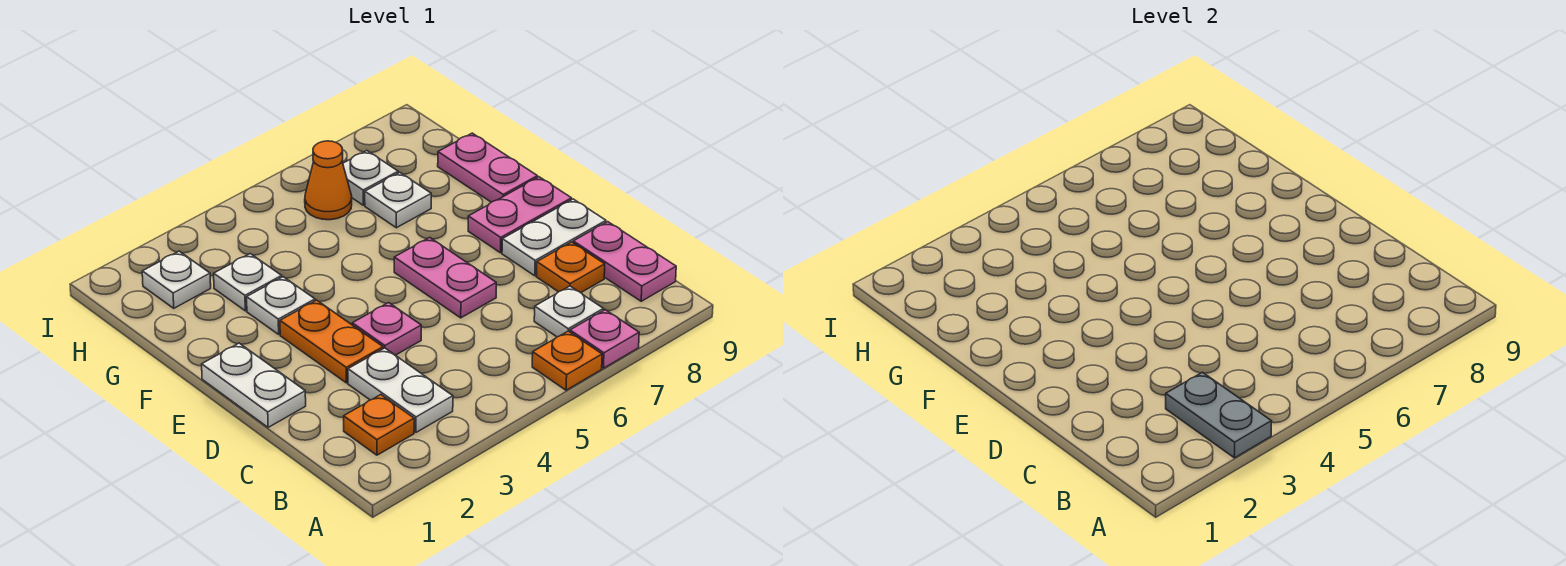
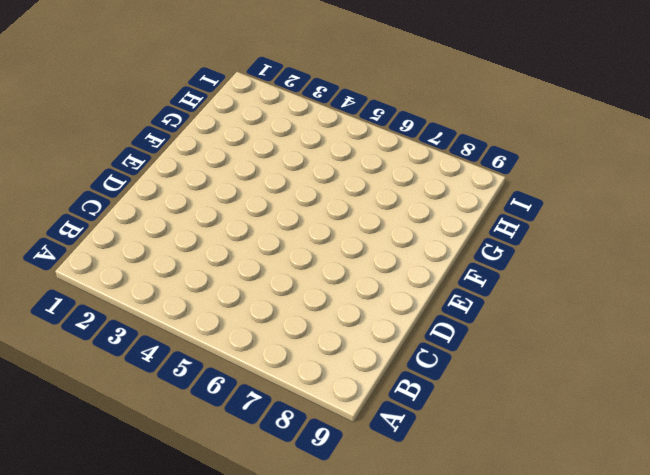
none -> orange 1x1 plate [532,331,602,390]
none -> pink 1x1 plate [570,310,639,368]
none -> orange 1x1 plate [344,395,414,455]

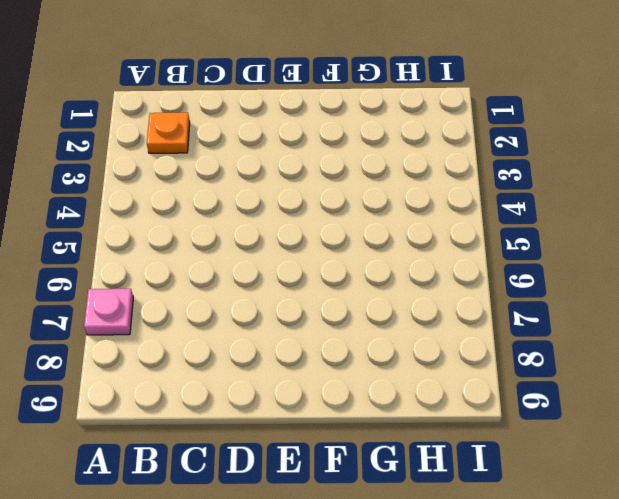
none -> orange 1x1 plate [532,331,602,390]
none -> white 1x2 plate [348,348,453,432]
none -> white 1x1 plate [534,286,604,337]

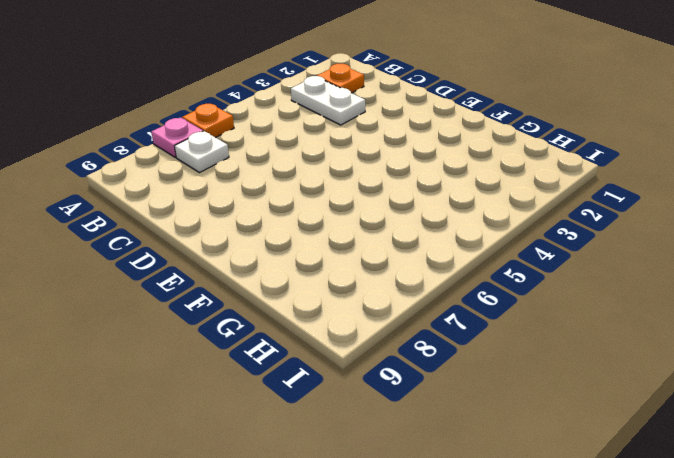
none -> pink 1x2 plate [573,222,676,301]
none -> orange 1x1 plate [536,242,605,293]
none -> white 1x2 plate [202,343,306,427]

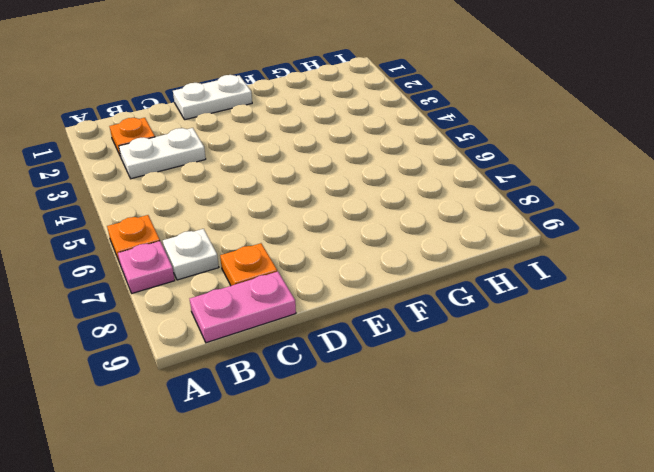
none -> orange 1x2 plate [280,300,383,383]
none -> pink 1x1 plate [352,303,421,355]
none -> pink 1x2 plate [394,238,496,318]

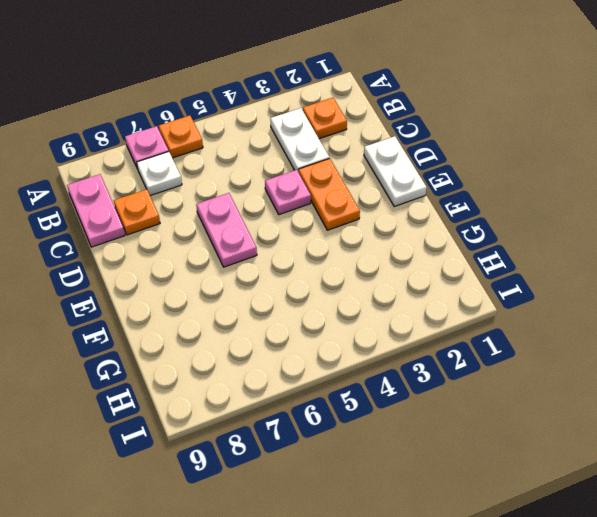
none -> white 1x2 plate [502,199,606,276]
none -> pink 1x2 plate [468,177,572,253]
none -> white 1x1 plate [247,277,315,334]

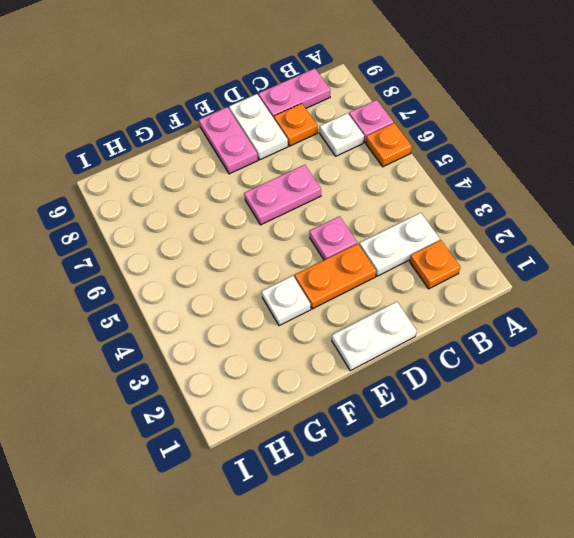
none -> pink 1x2 plate [438,133,538,202]
none -> white 1x1 plate [214,254,282,311]
none -> white 1x1 plate [365,172,431,228]

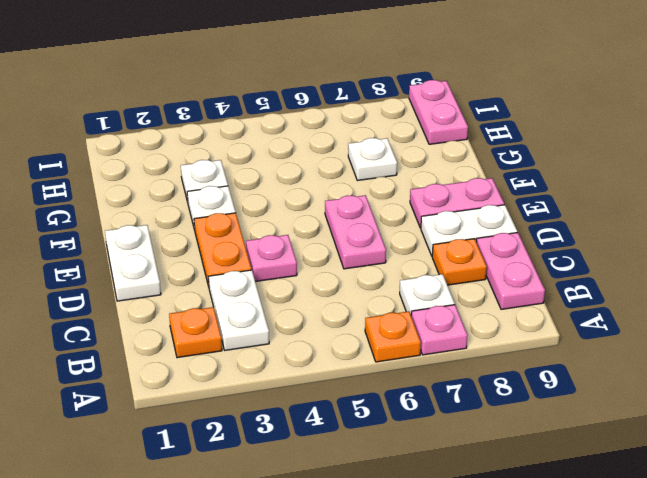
pink 1x2 plate [409,80,468,144] -> pink 1x2 plate moved to [438,133,538,202]
none -> white 1x1 plate [142,251,211,308]
none -> orange 1x1 cone [305,141,352,220]
none -> white 1x1 plate [343,151,398,205]

